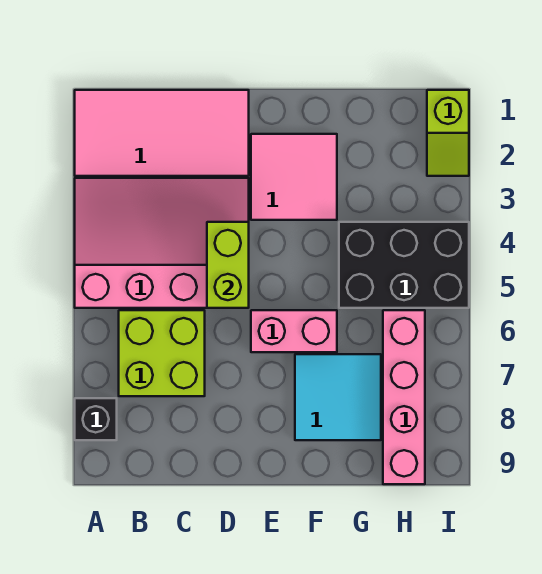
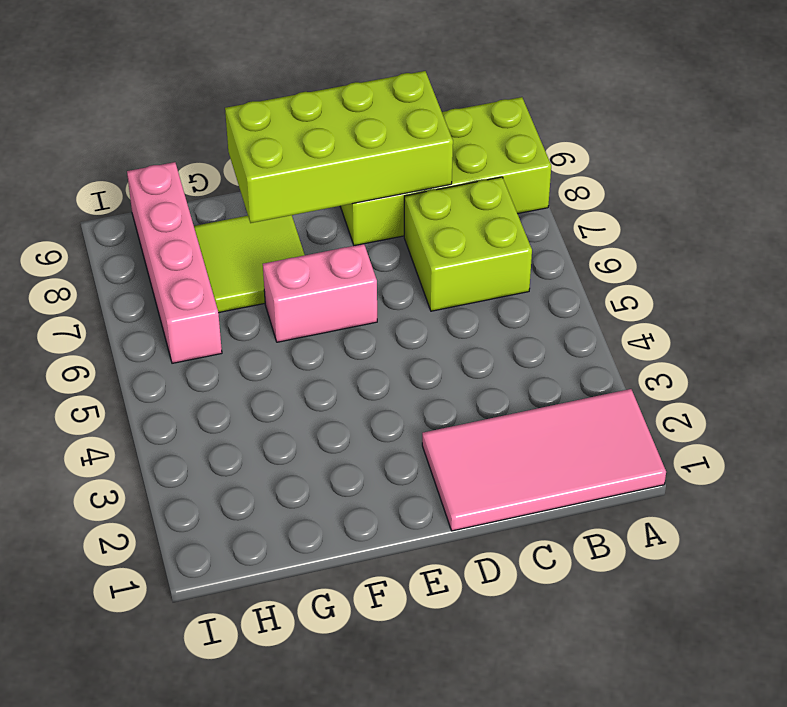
lime 2x4 brick [340,97,551,246] -> black 1x1 brick [75,398,117,440]
lime 2x4 brick [225,71,453,223] -> none
lime 2x2 tile [194,215,305,313] -> cyan 2x2 tile [295,354,381,440]
none -> pink 3x4 slope [75,178,249,308]
none -> pink 2x2 tile [251,134,337,220]

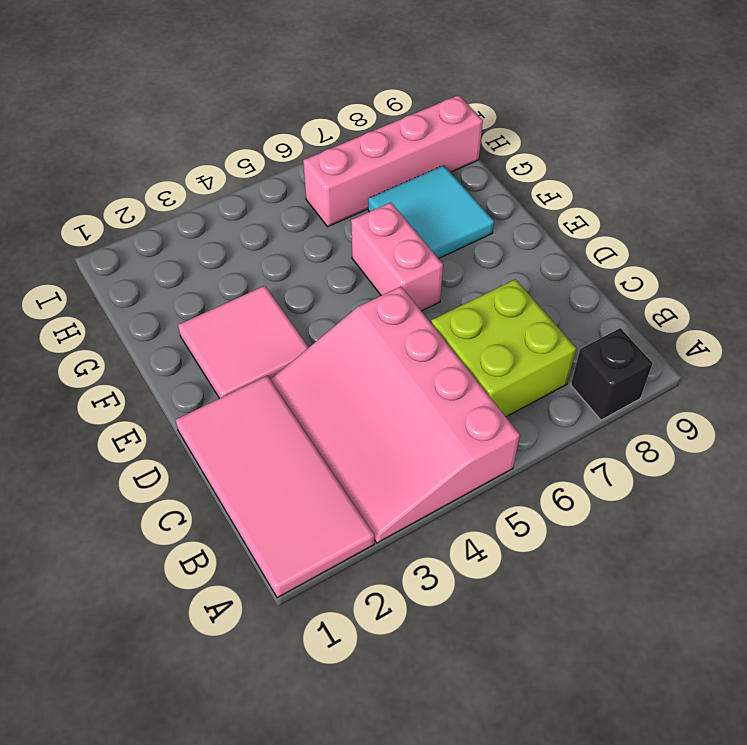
none -> black 2x3 brick [339,222,469,308]
none -> lime 1x2 slope [427,90,469,176]

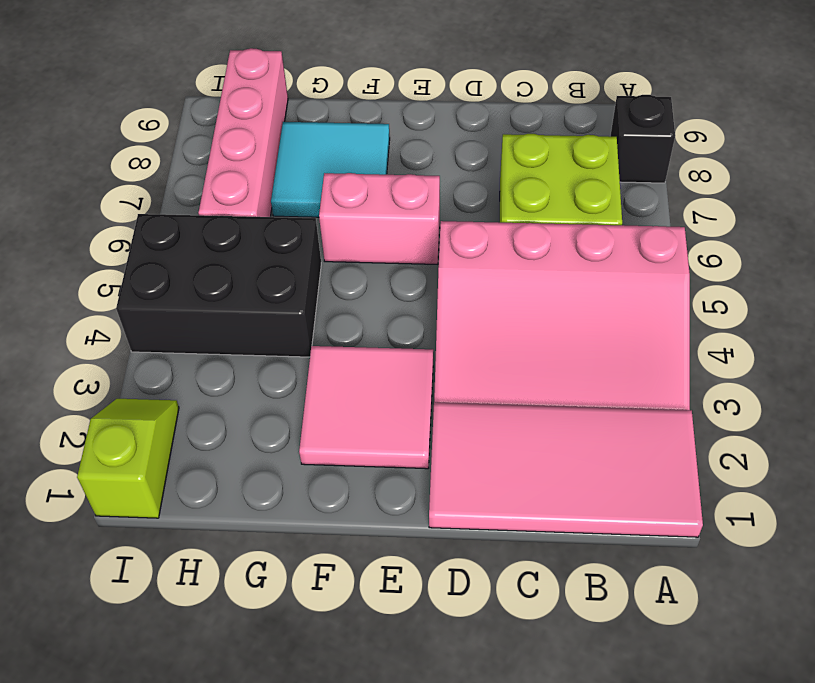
none -> lime 1x2 brick [207,222,249,308]

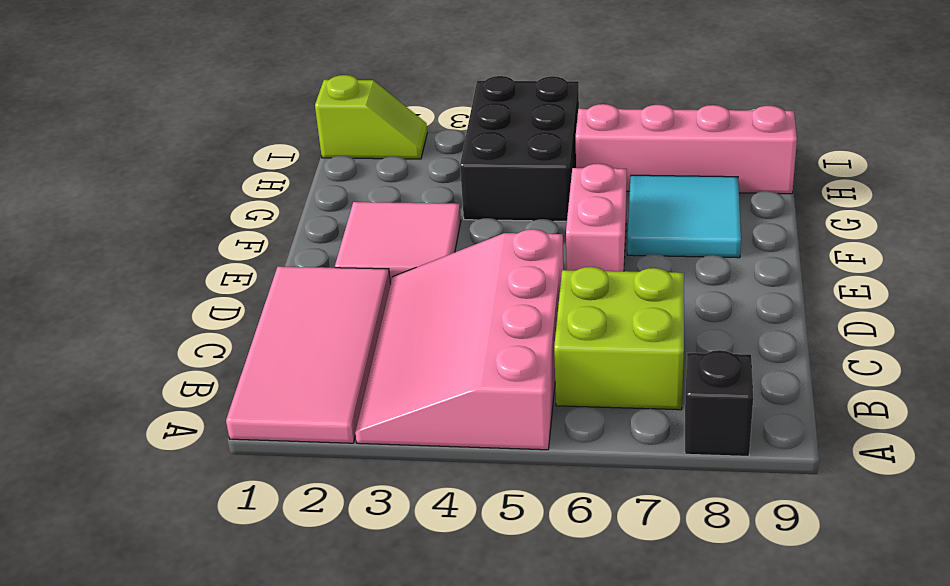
none -> lime 1x2 brick [207,222,249,308]

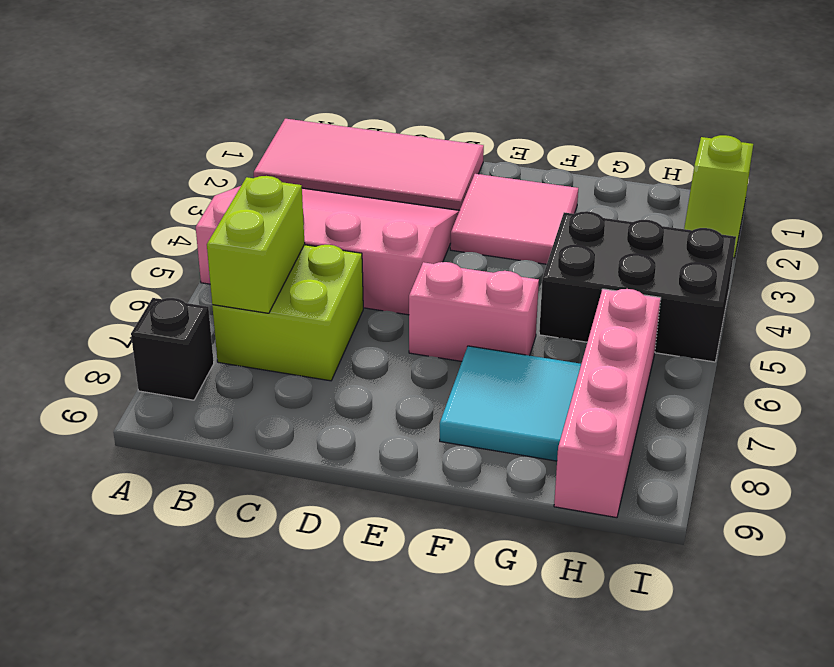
lime 1x2 brick [207,176,305,313] -> lime 1x2 brick moved to [207,222,249,308]

